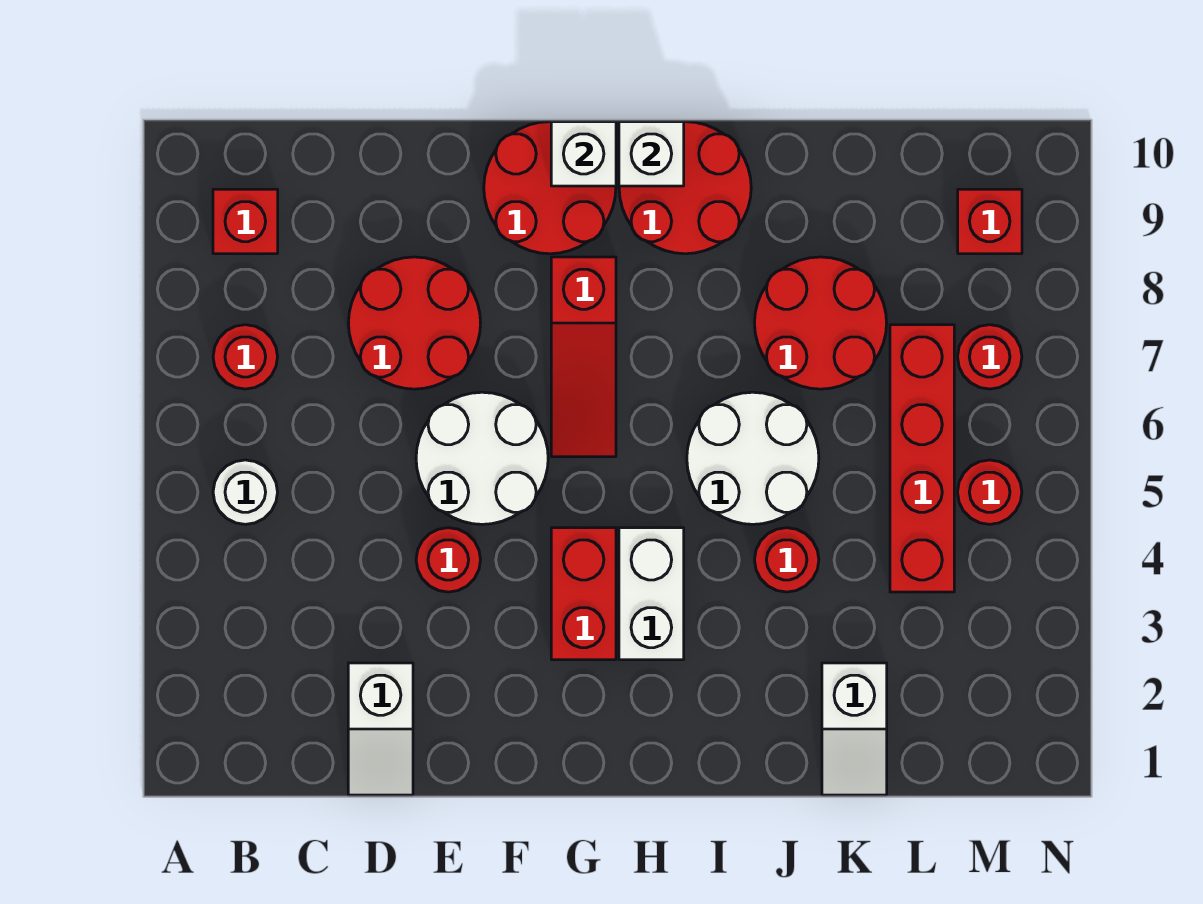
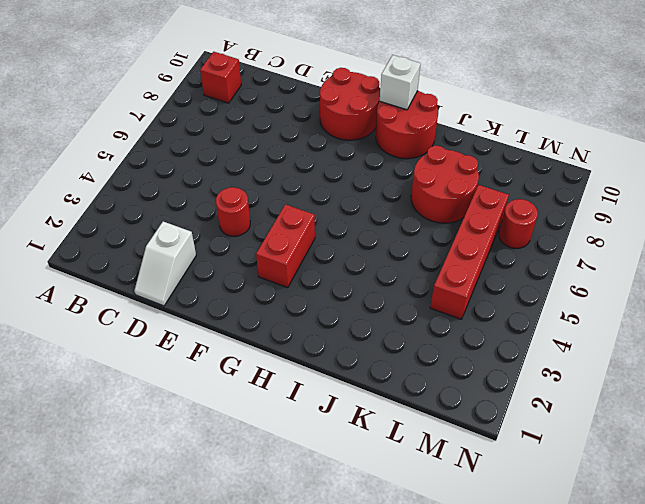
none -> white 1x1 round brick [213,460,277,524]
none -> red 1x1 round brick [213,325,277,389]
none -> red 2x2 round brick [348,257,481,389]

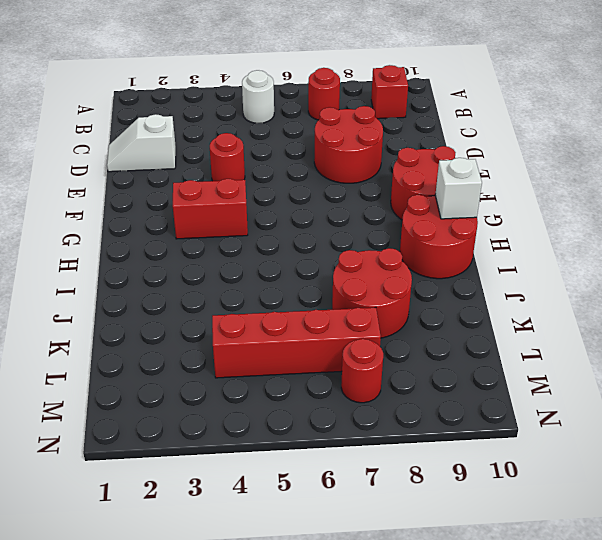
none -> white 2x2 round brick [416,392,548,524]
none -> red 1x3 slope [551,257,616,457]
none -> white 1x2 brick [619,528,684,660]

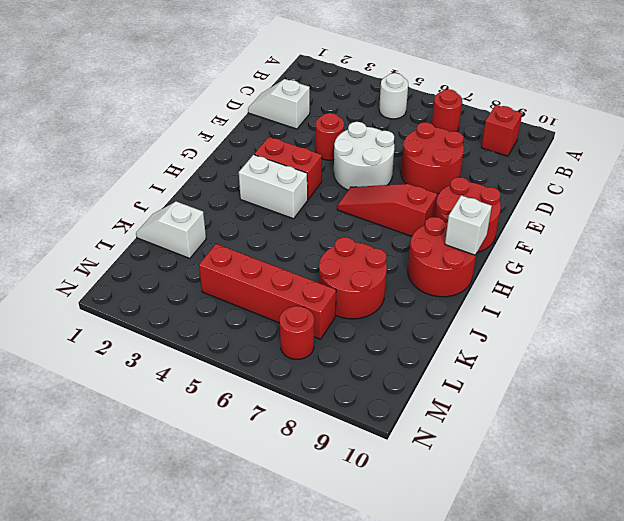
none -> white 2x2 round brick [687,392,819,524]
none -> red 1x1 round brick [755,528,819,592]
none -> red 1x1 round brick [958,460,1022,524]

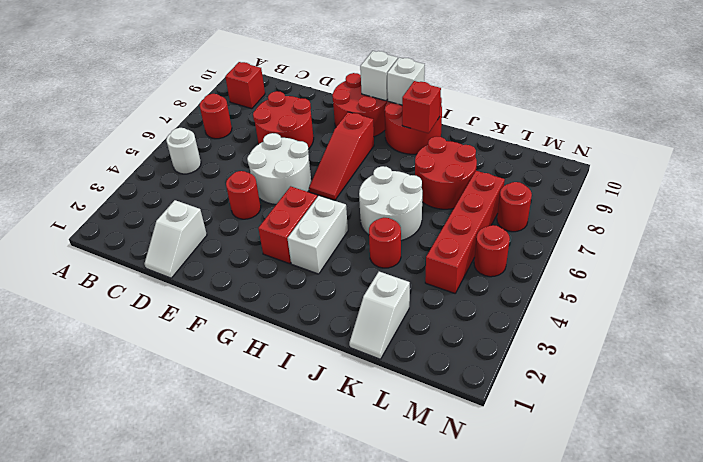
red 1x1 brick [402,81,441,133] -> red 1x1 brick moved to [958,189,1022,254]

